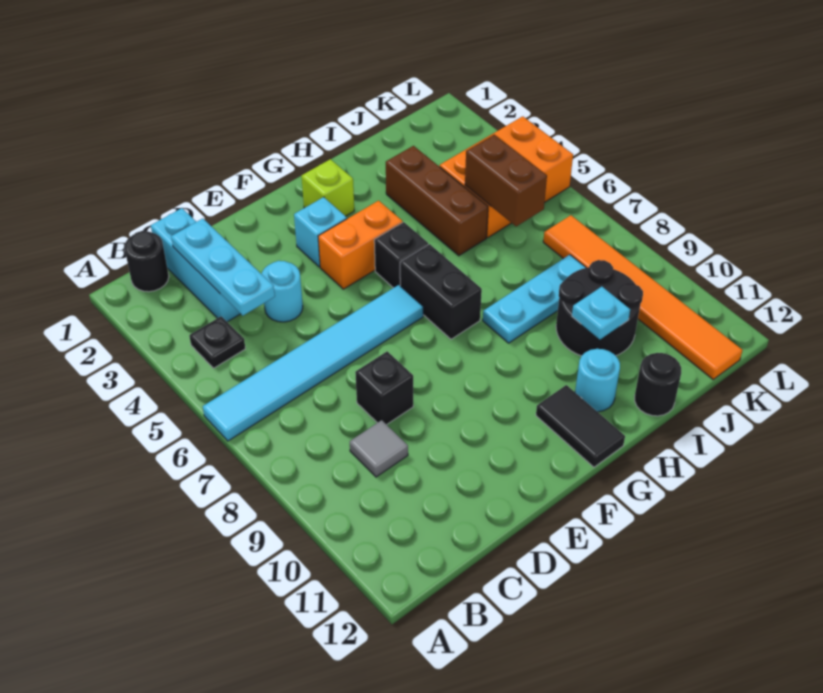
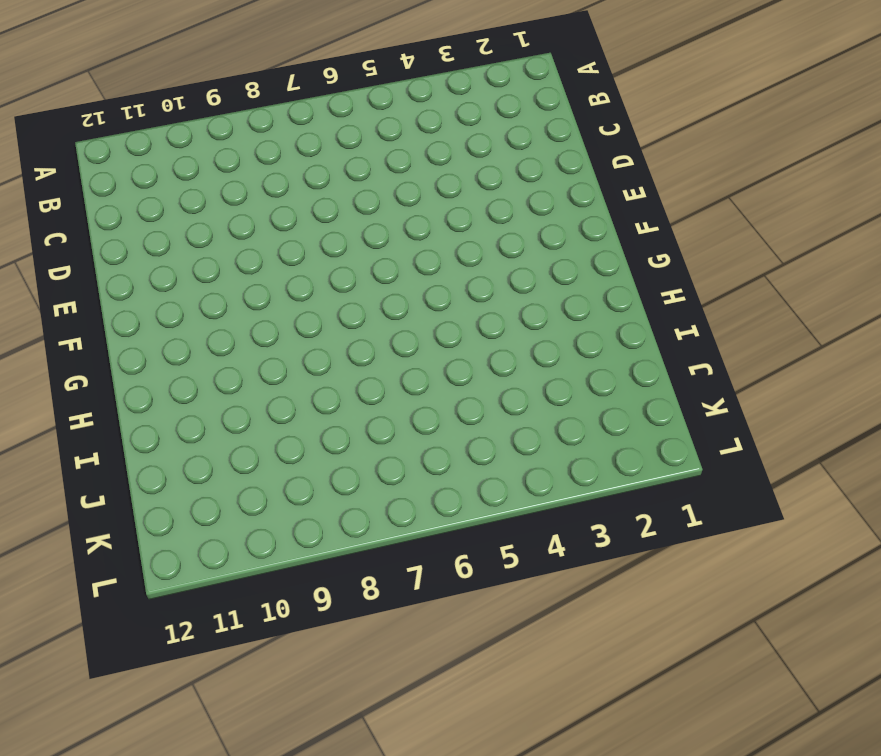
none -> cyan 1x6 tile [203,285,423,441]
none -> black 1x1 round brick [124,231,169,292]
none -> black 1x1 plate [189,316,245,368]

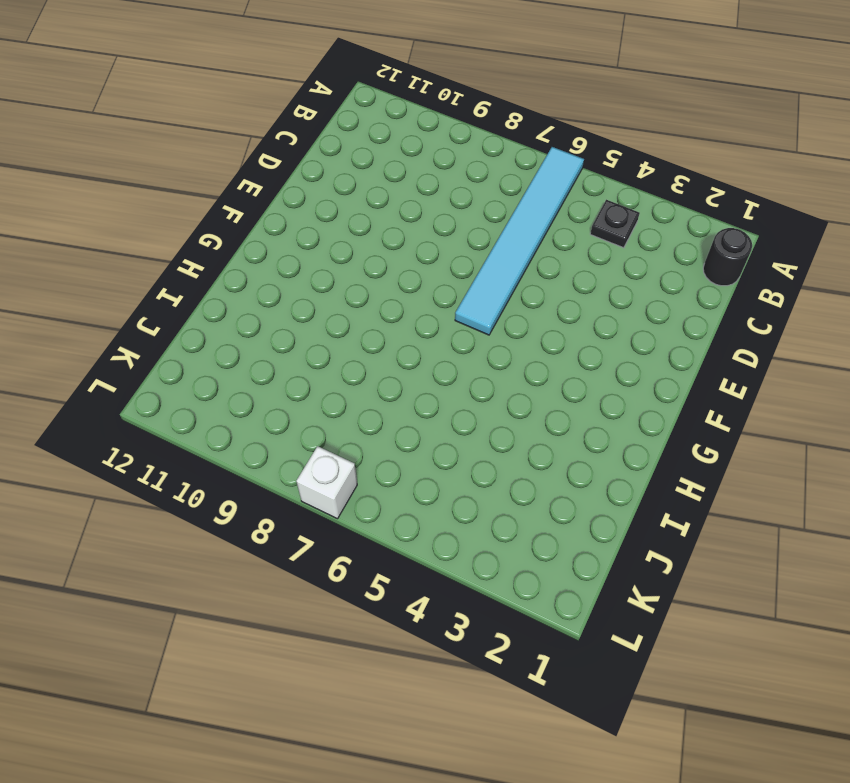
white 1x1 brick [296,446,357,519] -> none
none -> cyan 1x3 brick [151,208,240,322]
none -> grey 1x1 tile [350,420,408,477]
none -> cyan 1x1 round brick [262,261,303,322]

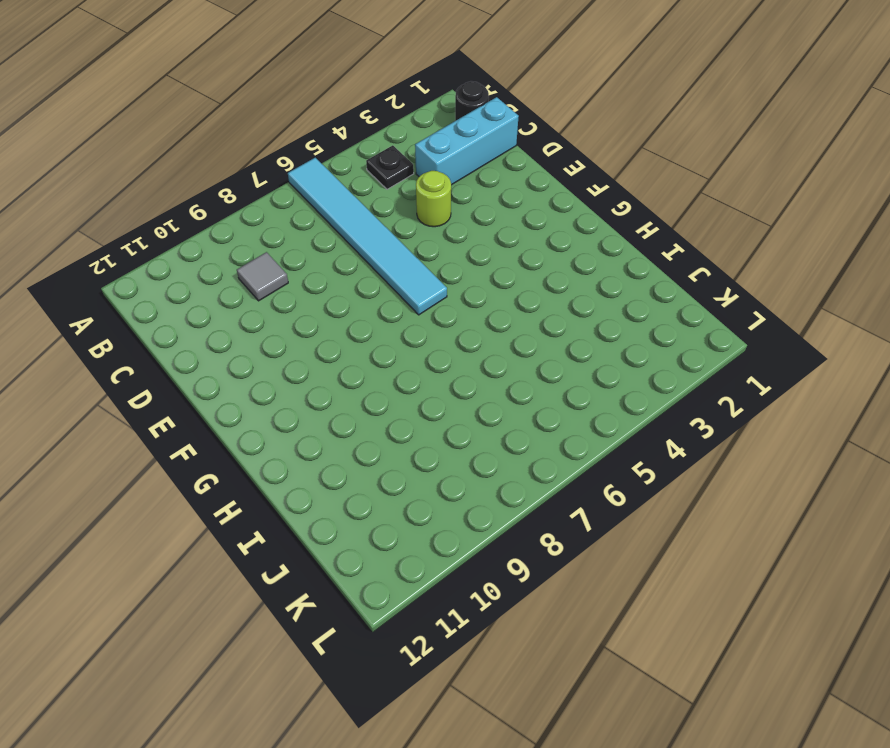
lime 1x1 round brick [416,171,451,227] -> cyan 1x1 round brick [262,261,303,322]
none -> black 1x1 brick [355,351,413,425]
none -> cyan 1x1 brick [294,197,347,267]
none -> orange 1x2 brick [318,201,403,289]

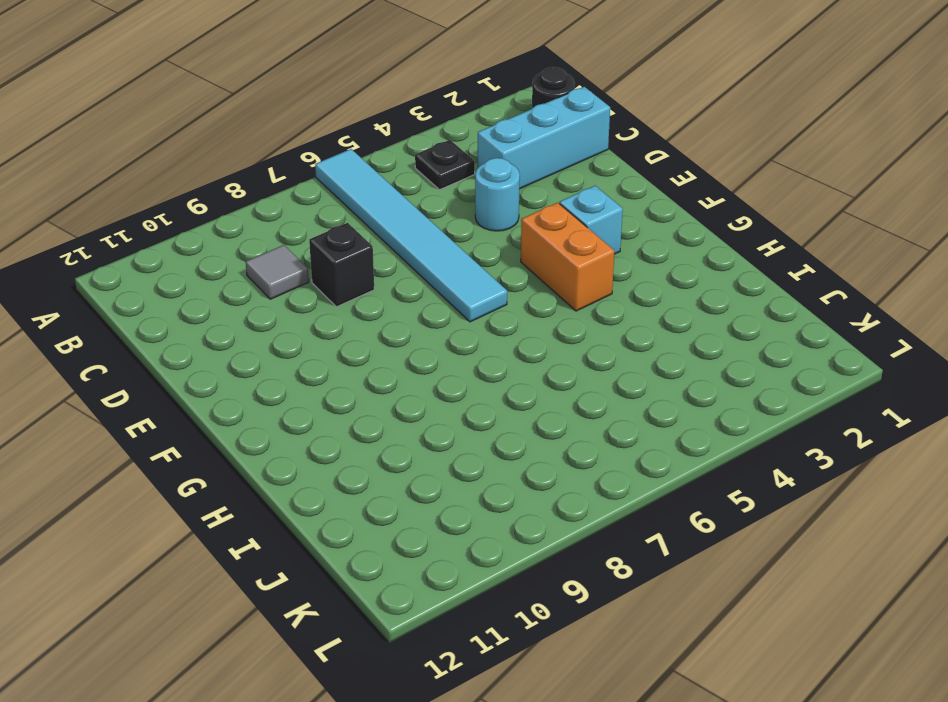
none -> lime 1x1 brick [302,159,354,216]
none -> black 1x1 brick [374,222,428,288]
none -> black 1x2 brick [400,244,482,339]

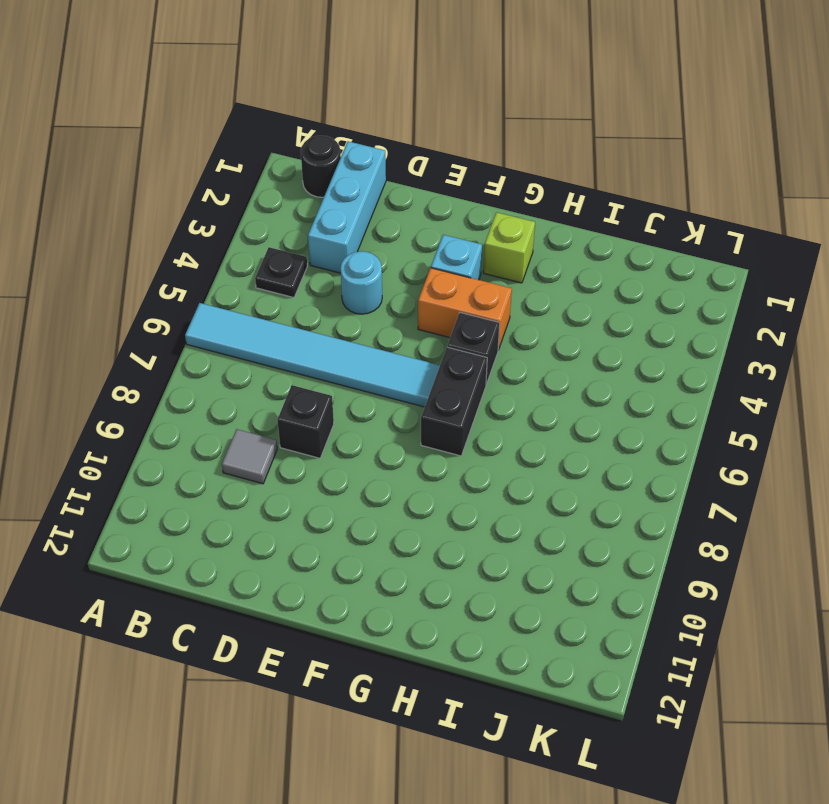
none -> black 1x2 tile [536,385,625,467]
none -> cyan 1x3 plate [483,255,586,343]
none -> cyan 1x1 round brick [575,349,620,412]

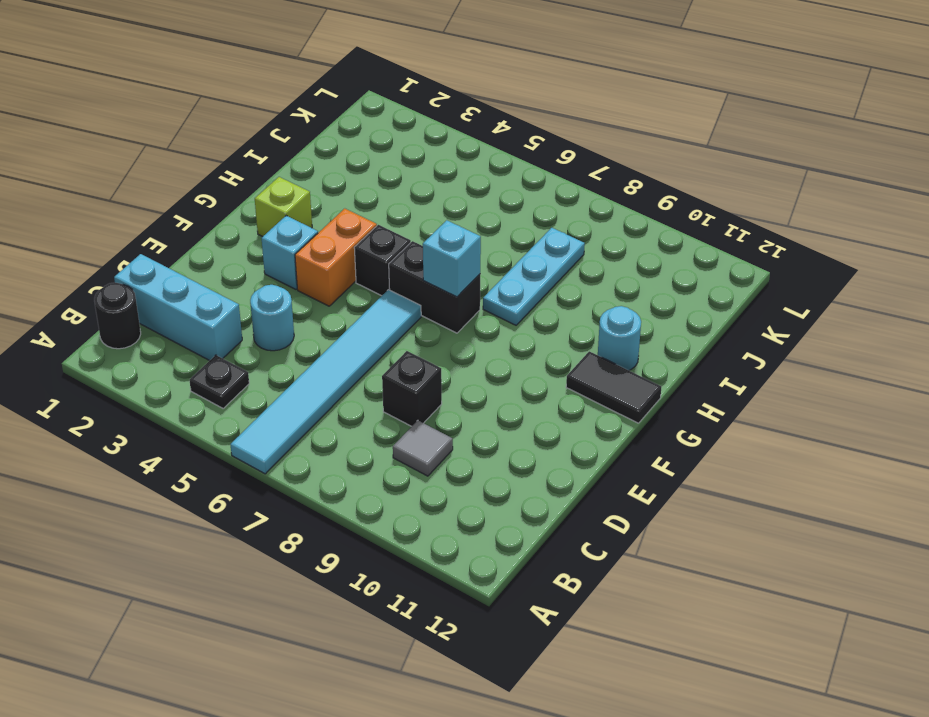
cyan 1x1 brick [423,220,481,297] -> none
none -> brown 1x3 brick [386,146,488,256]
none -> black 2x2 round brick [556,260,643,356]
none -> black 1x1 round brick [635,353,681,416]

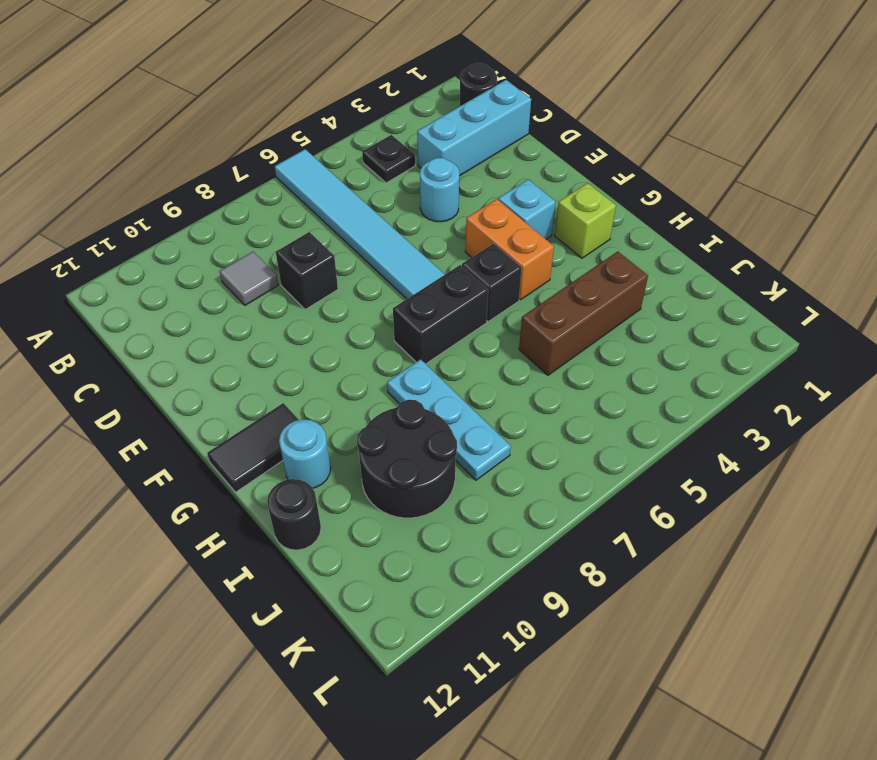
none -> orange 2x3 brick [440,116,573,237]
none -> orange 1x6 tile [543,215,742,379]
none -> cyan 1x3 plate [171,219,275,316]

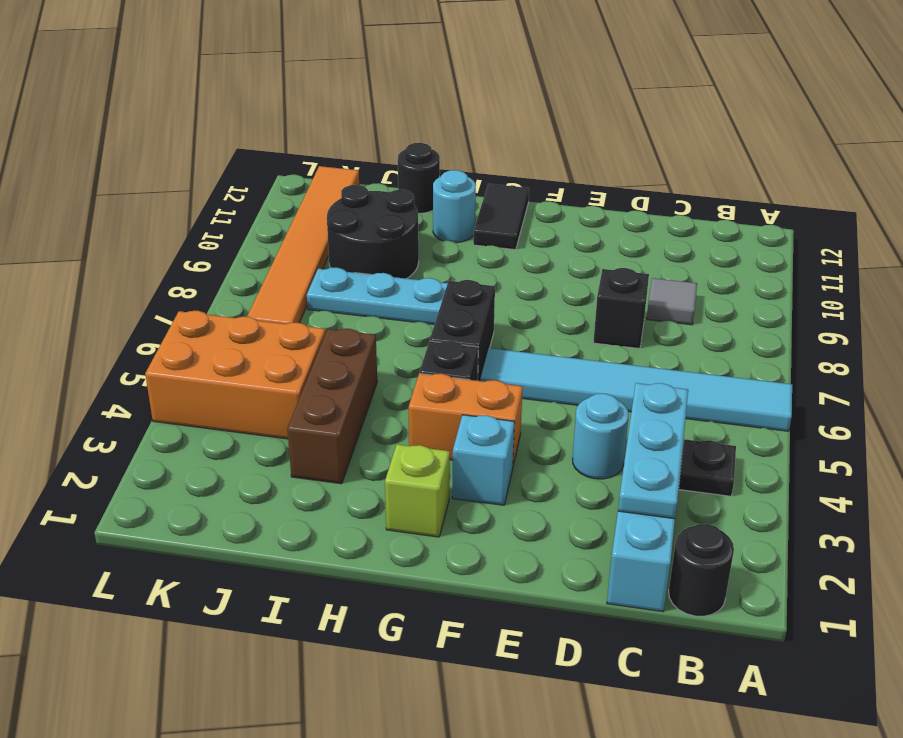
none -> cyan 1x1 plate [572,287,630,339]
none -> brown 1x2 brick [465,135,547,226]

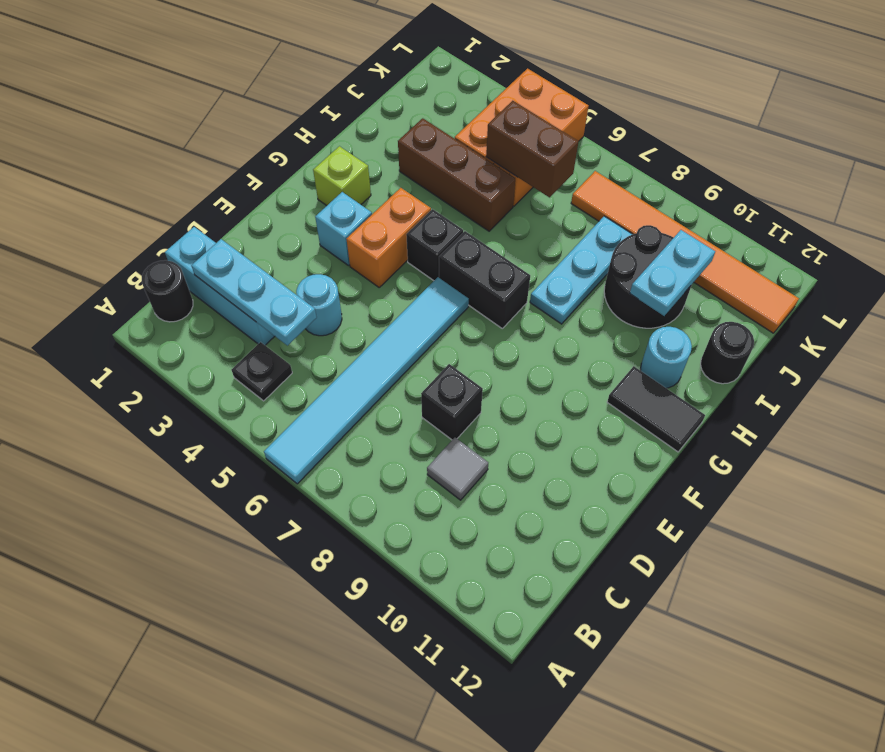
cyan 1x2 plate [630,230,715,316] -> cyan 1x1 plate [572,287,630,339]

